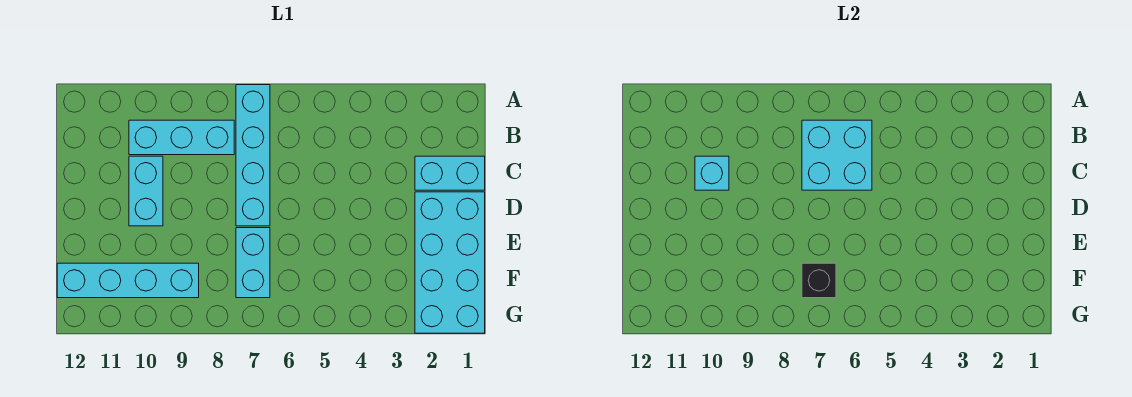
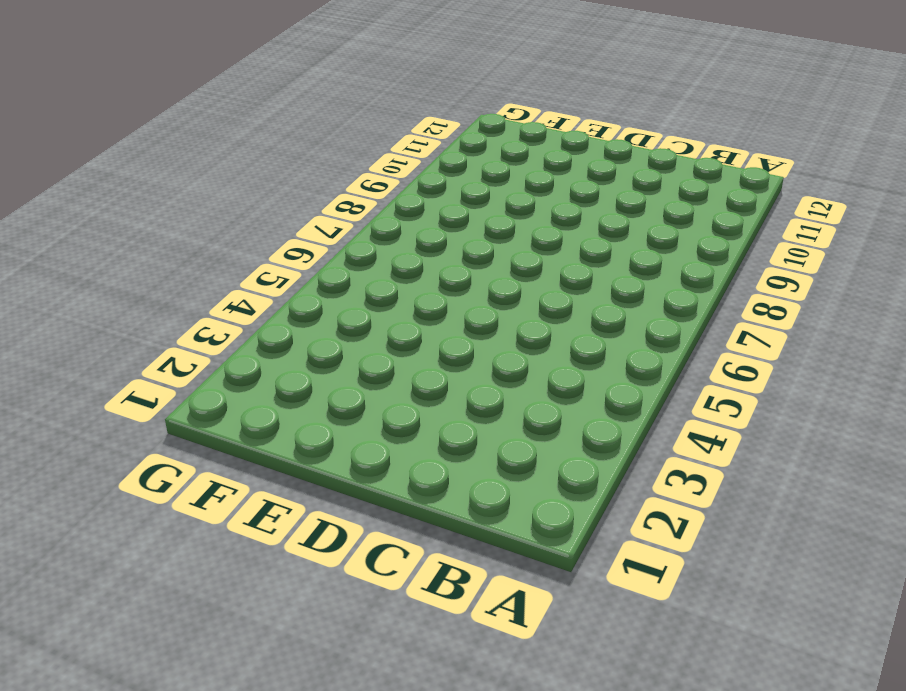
none -> cyan 1x4 brick [236,85,270,226]
none -> cyan 1x3 brick [129,120,234,155]

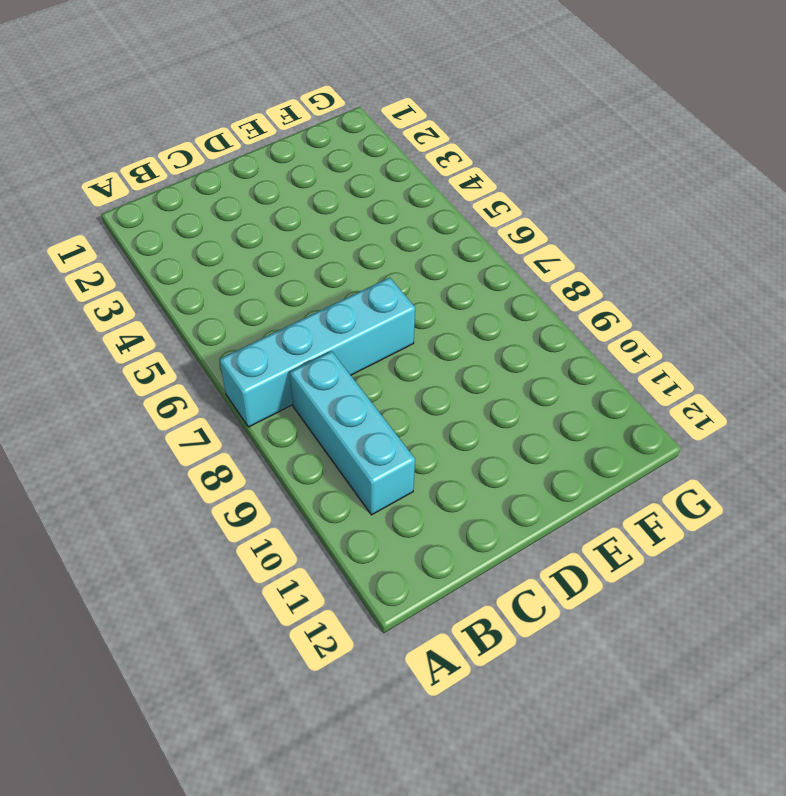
none -> cyan 1x2 brick [415,156,485,190]
none -> cyan 1x2 brick [129,156,163,226]

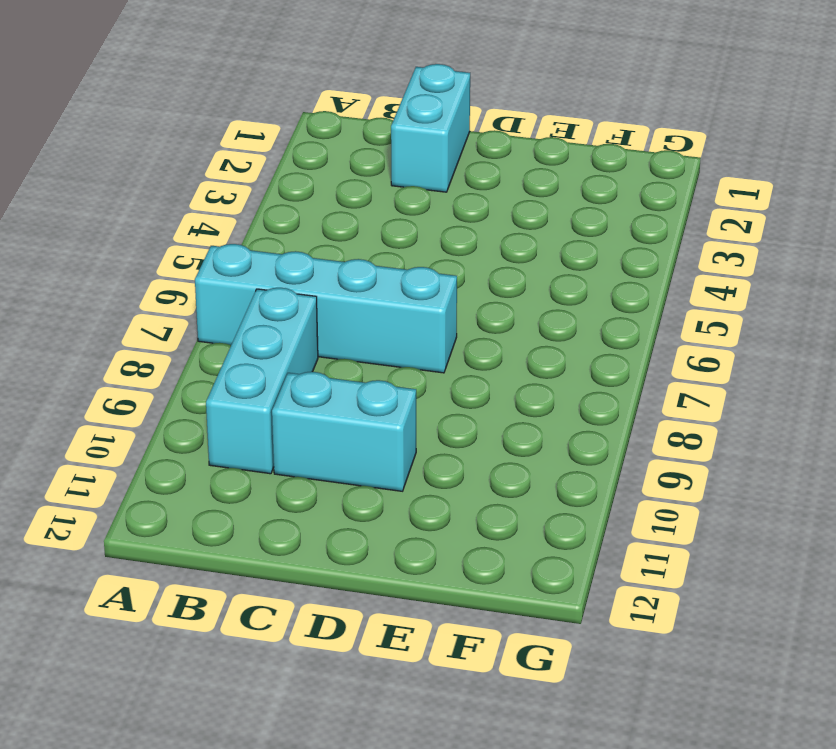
none -> cyan 2x4 brick [415,192,485,333]
none -> cyan 1x2 brick [236,228,270,298]

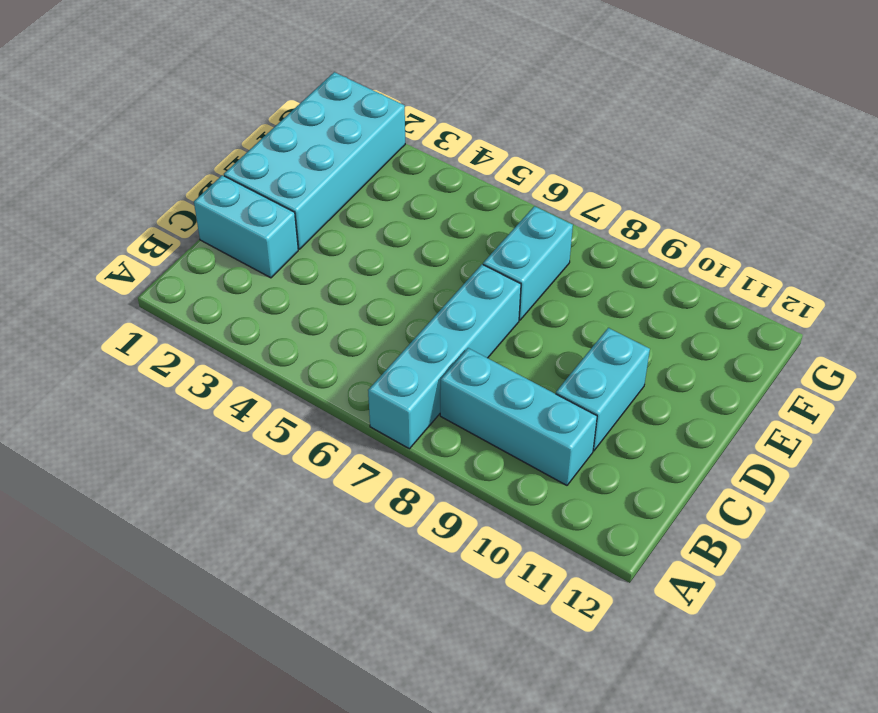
none -> cyan 1x4 brick [57,263,199,298]
none -> cyan 2x2 brick [802,120,872,190]

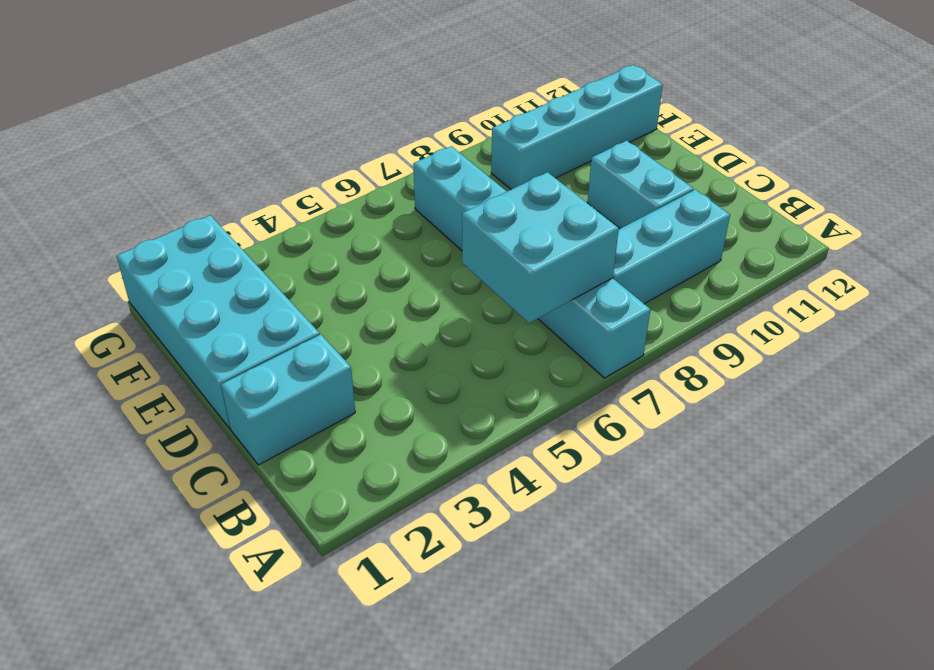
none -> cyan 1x1 brick [695,156,729,190]
none -> black 1x1 brick [802,263,836,298]

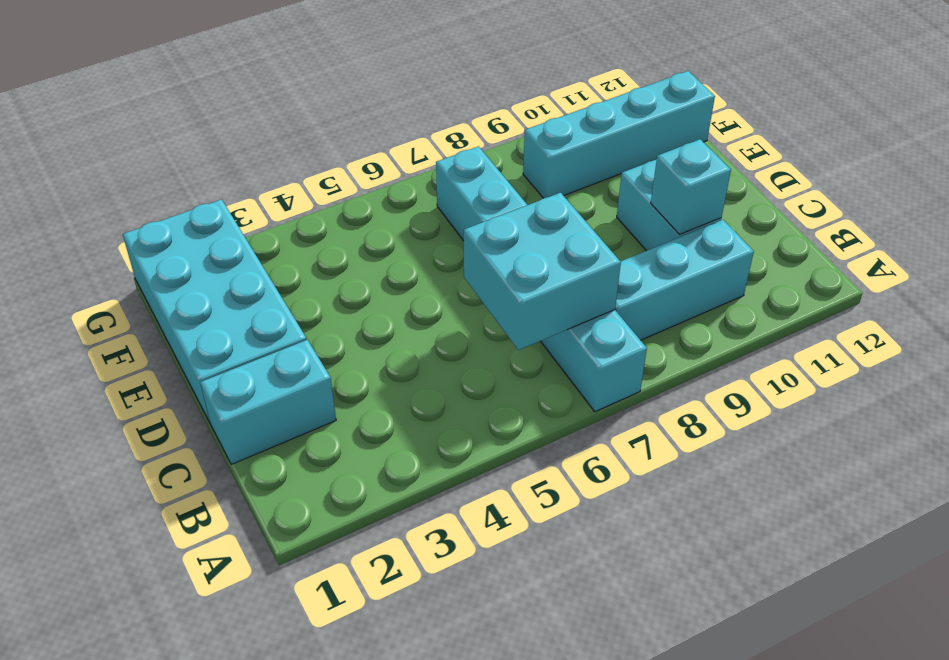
none -> black 1x1 brick [802,263,836,298]

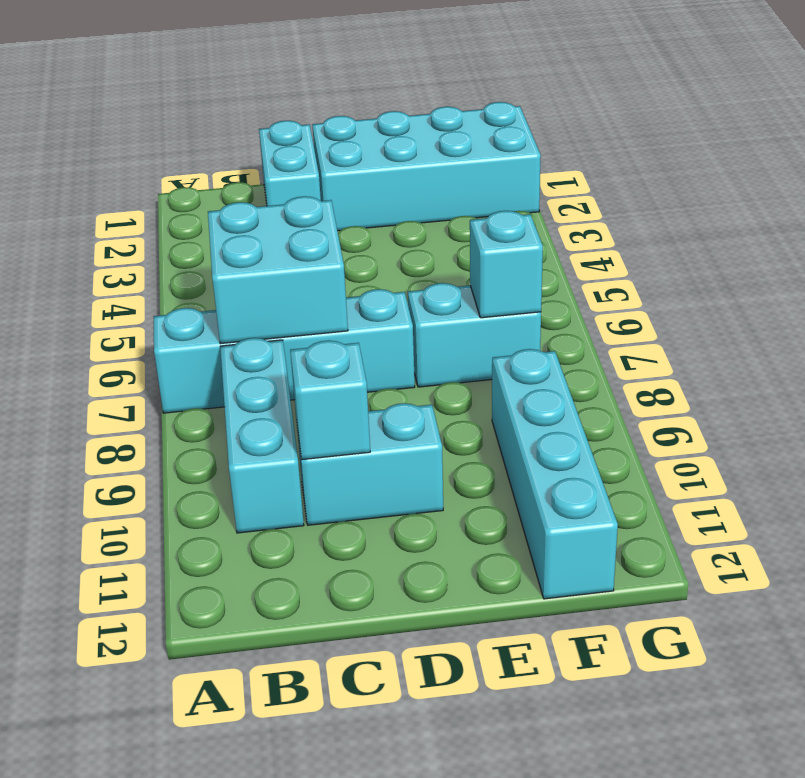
cyan 1x1 brick [470,211,543,318] -> black 1x1 brick [802,263,836,298]

